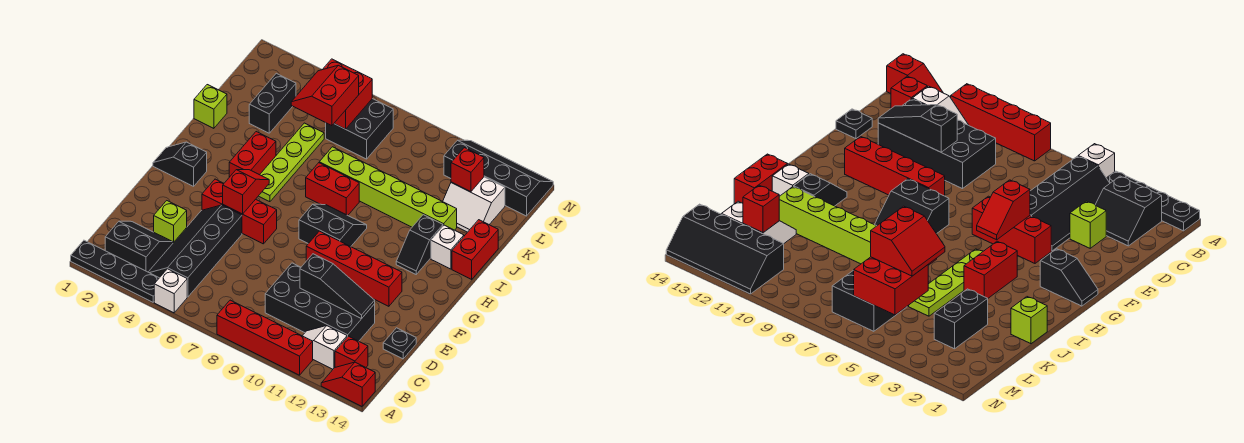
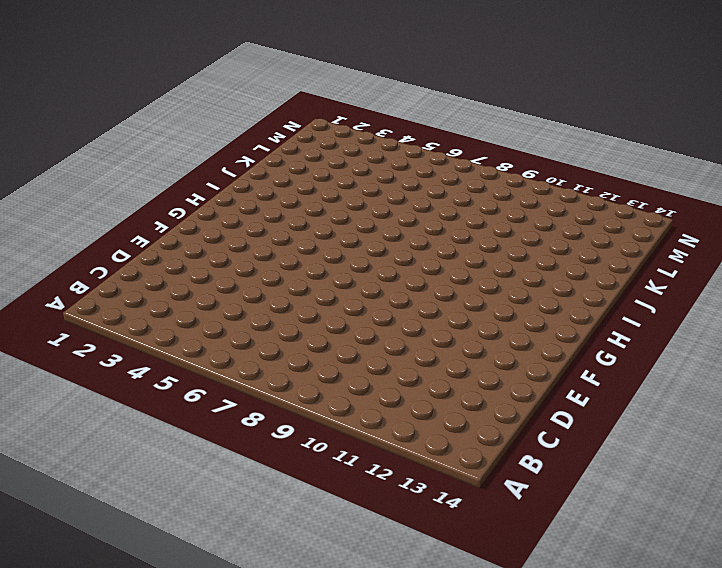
none -> black 1x4 plate [71,240,159,302]
none -> white 1x1 brick [154,269,187,313]
none -> red 1x4 brick [217,300,313,375]
none -> red 1x2 slope [321,362,375,406]

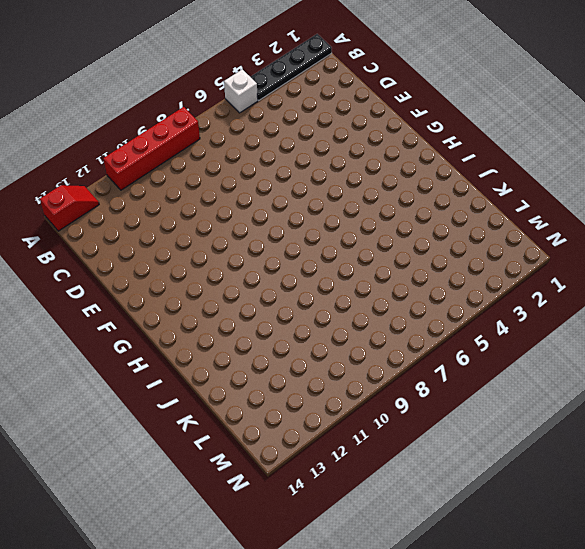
none -> black 2x2 slope [105,221,173,272]
none -> black 2x4 slope [149,205,242,297]
none -> white 1x2 slope [303,326,347,369]
none -> red 1x1 brick [335,336,368,367]

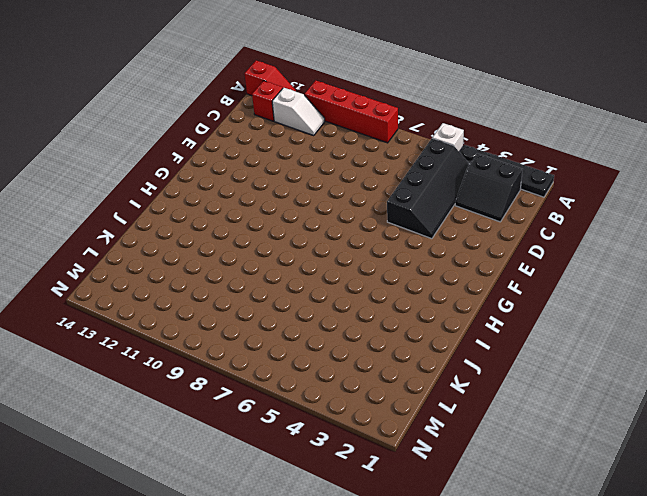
none -> black 2x4 brick [265,263,375,341]
none -> lime 1x1 brick [154,201,187,243]
none -> black 1x1 plate [383,328,416,359]
none -> red 1x3 brick [202,179,277,244]

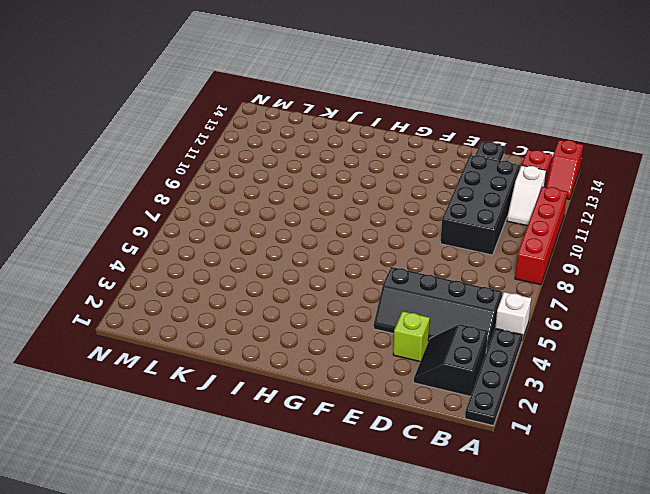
none -> red 1x3 brick [202,179,277,244]
none -> red 1x4 brick [306,231,402,306]
none -> black 1x2 slope [153,142,207,186]
none -> black 2x2 slope [299,204,367,247]

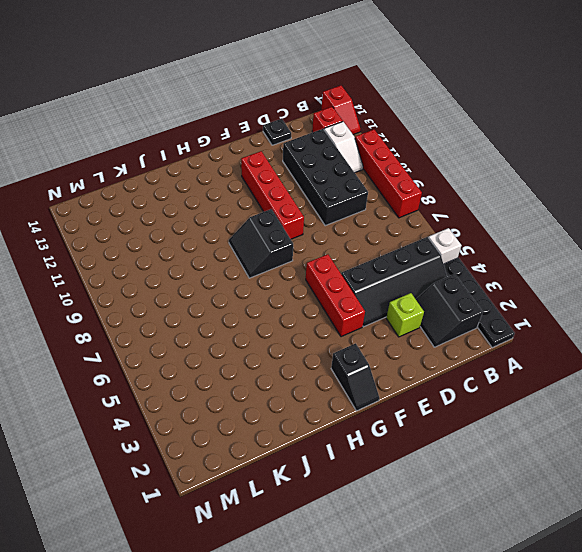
none -> red 1x2 brick [229,132,276,177]
none -> lime 1x4 plate [259,123,324,202]
none -> black 1x2 slope [396,215,443,274]
none -> red 1x2 brick [306,163,359,215]

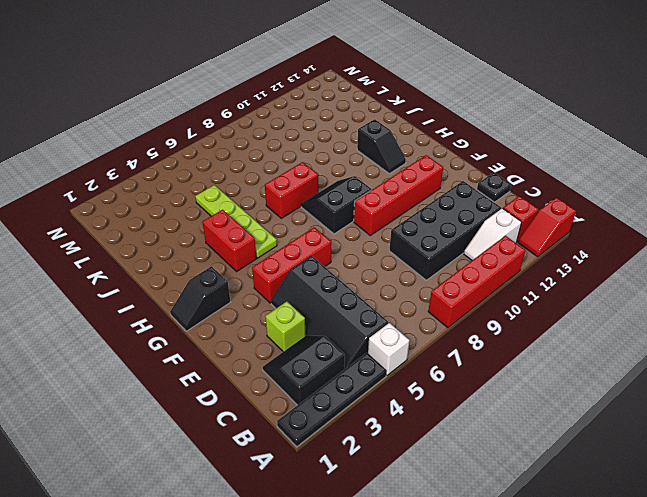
none -> white 1x1 brick [431,225,464,269]
none -> red 1x2 brick [452,220,498,279]
none -> lime 1x1 brick [194,85,227,128]
none -> lime 1x6 brick [319,147,457,230]

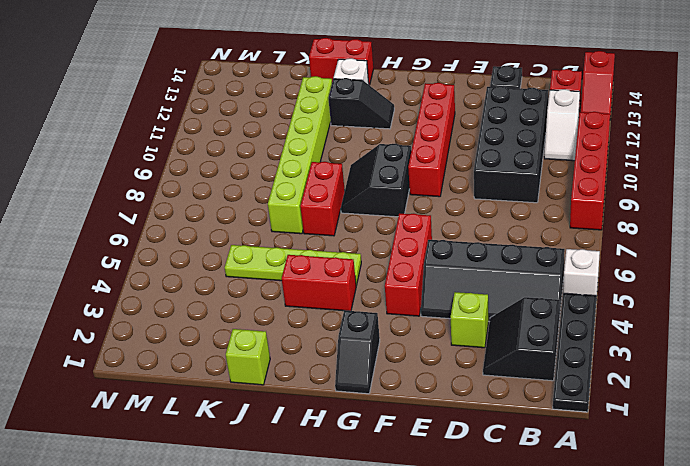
none -> black 1x2 brick [249,73,296,133]
none -> white 2x2 slope [443,177,505,232]
none -> black 2x2 brick [326,99,393,159]
none -> black 2x4 slope [444,140,553,216]

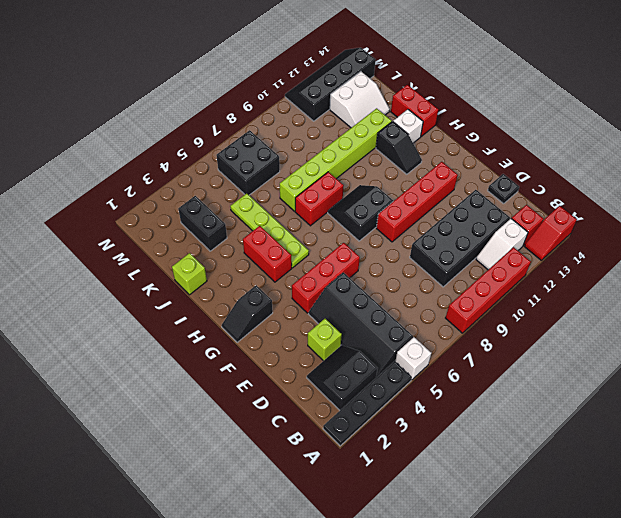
none -> black 1x3 slope [300,254,375,319]
none -> red 1x2 slope [223,170,269,214]
none -> red 2x2 brick [322,59,372,129]
none -> red 1x1 brick [451,148,484,192]

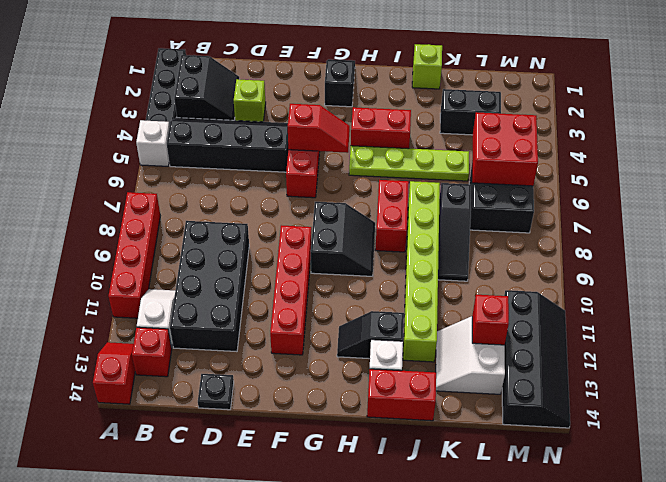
black 1x3 slope [438,183,471,281] -> black 1x3 slope moved to [300,254,375,319]
none -> red 2x2 slope [291,65,359,126]

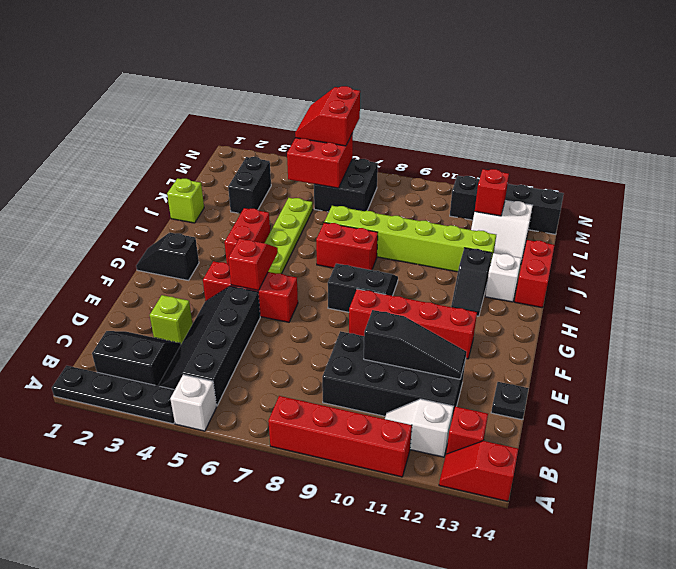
red 2x2 slope [295,86,360,146] -> red 2x2 slope moved to [291,65,359,126]

